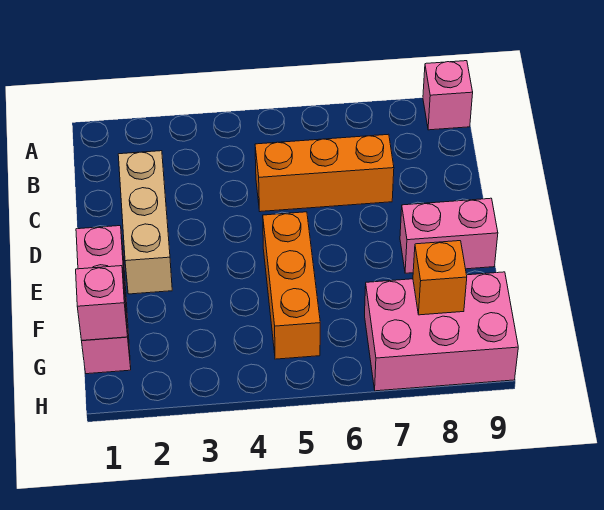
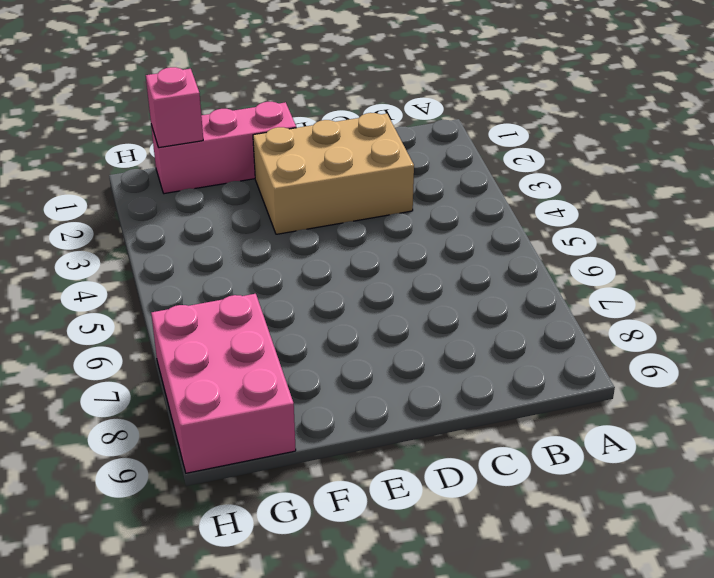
tan 2x3 brick [253,113,414,234] -> tan 1x3 brick [118,151,172,294]
none -> pink 1x1 brick [423,61,473,130]
none -> orange 1x3 brick [255,134,394,212]

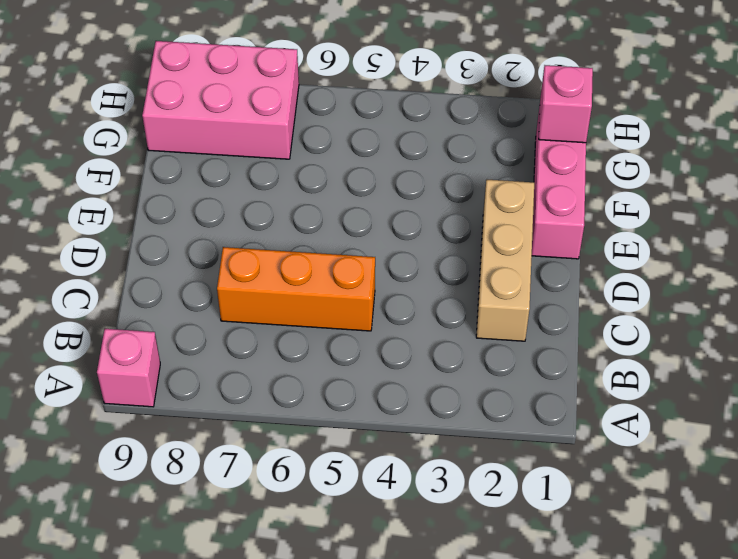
none -> orange 1x3 brick [263,212,320,359]
none -> pink 1x2 brick [400,198,498,273]

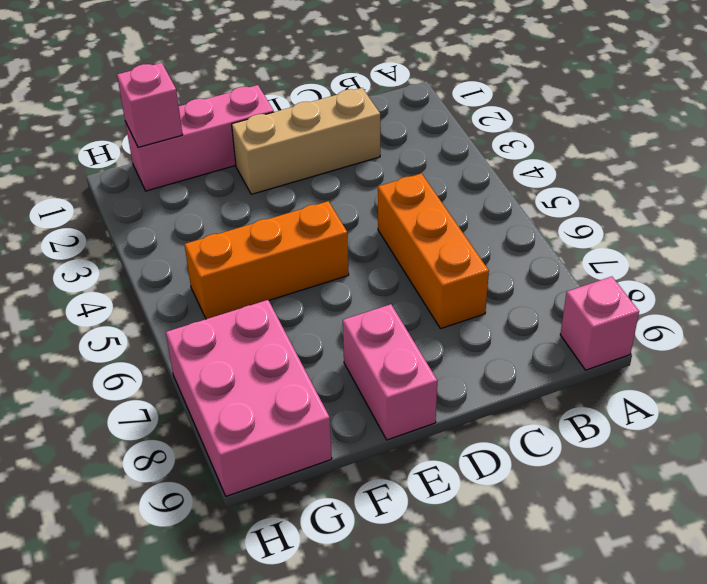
none -> orange 1x1 brick [413,241,467,315]

